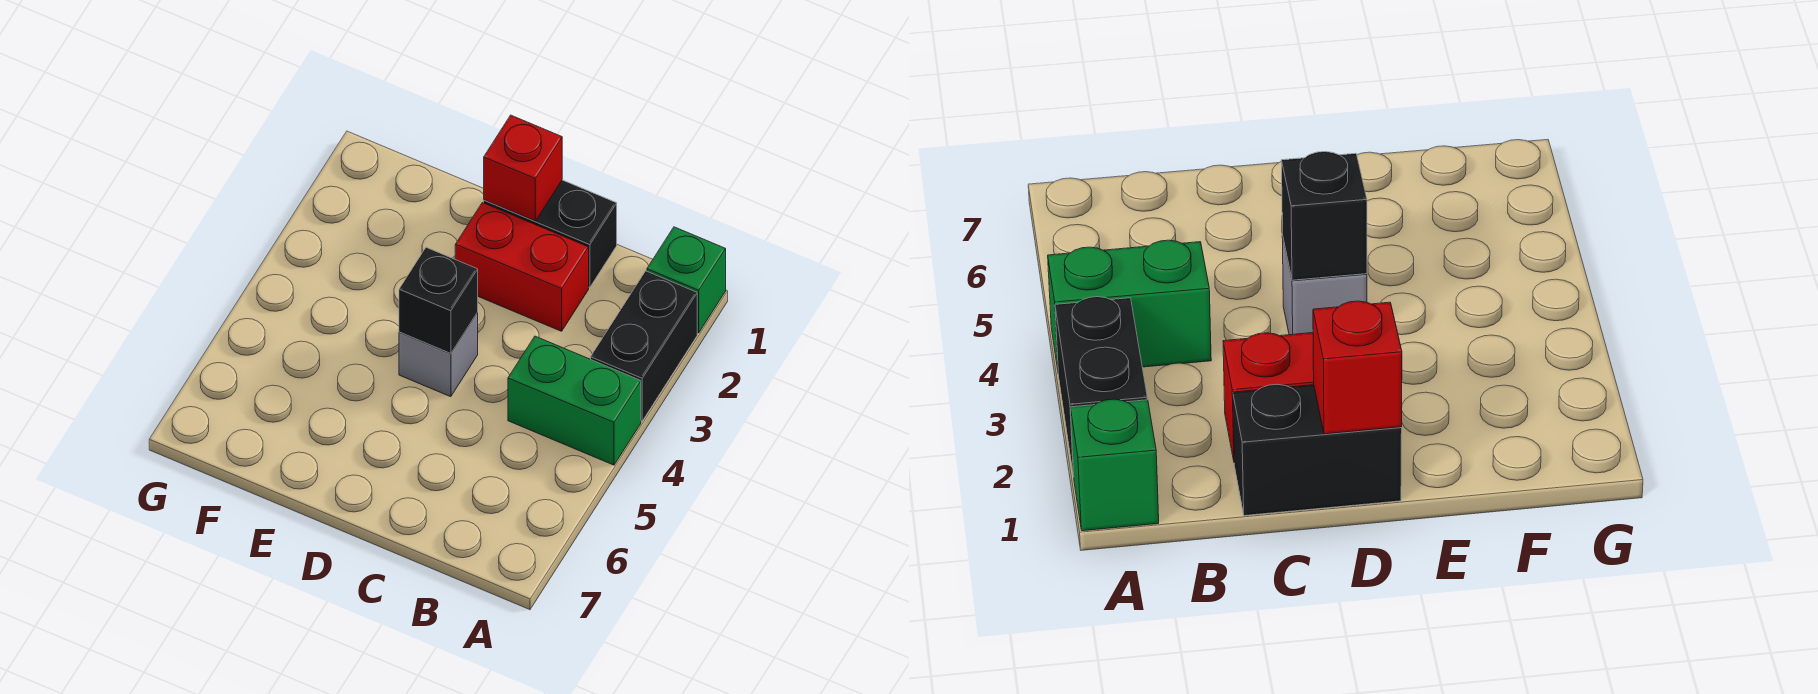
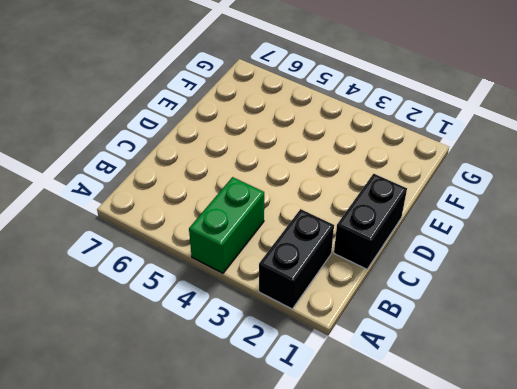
black 1x2 brick [259,209,334,309] -> black 1x2 brick turned to [591,271,697,421]
none -> green 1x1 brick [647,227,726,333]
none -> red 1x2 brick [455,203,589,331]

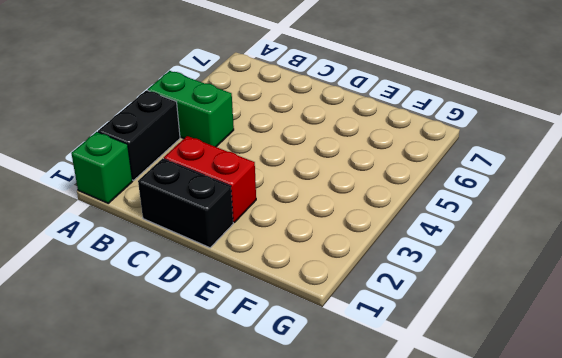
none -> grey 1x1 brick [399,313,478,397]
none -> red 1x1 brick [484,115,562,221]

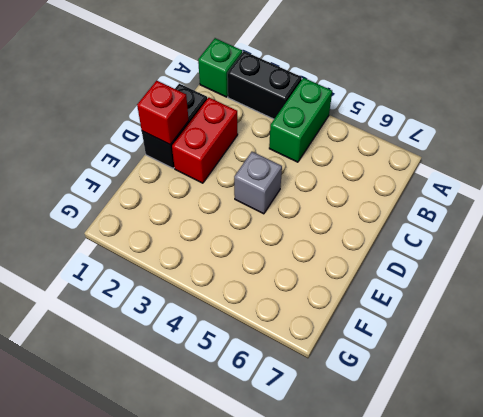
none -> black 1x1 brick [399,247,478,353]

